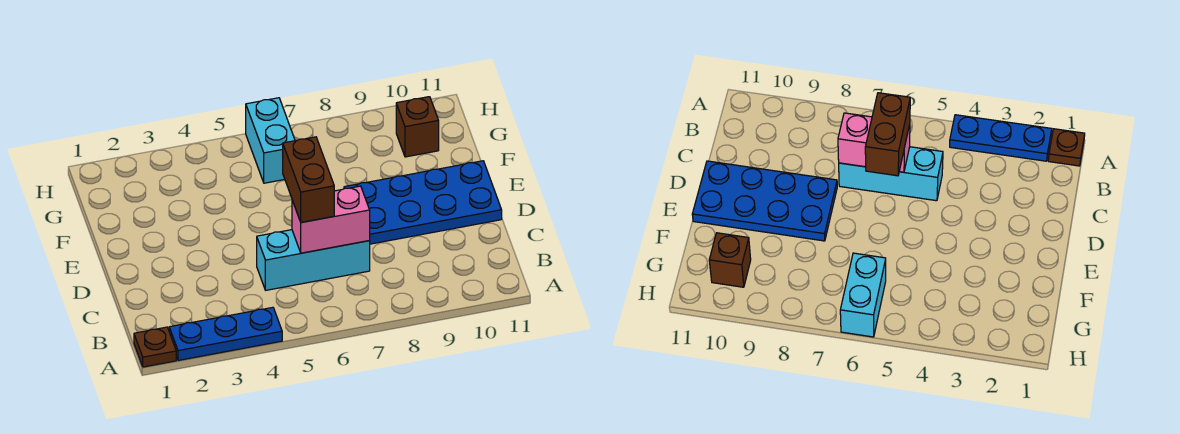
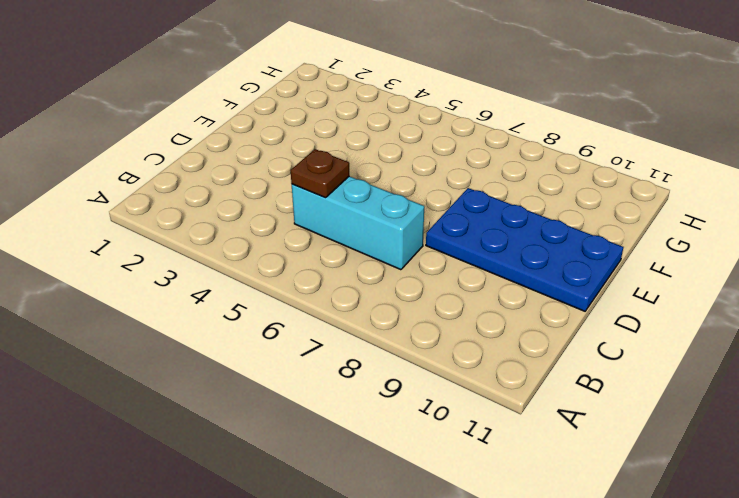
brown 1x1 plate [291,149,349,198] -> brown 1x1 plate moved to [134,327,176,367]
none -> blue 1x3 plate [169,307,282,361]
none -> cyan 1x2 brick [246,98,295,183]

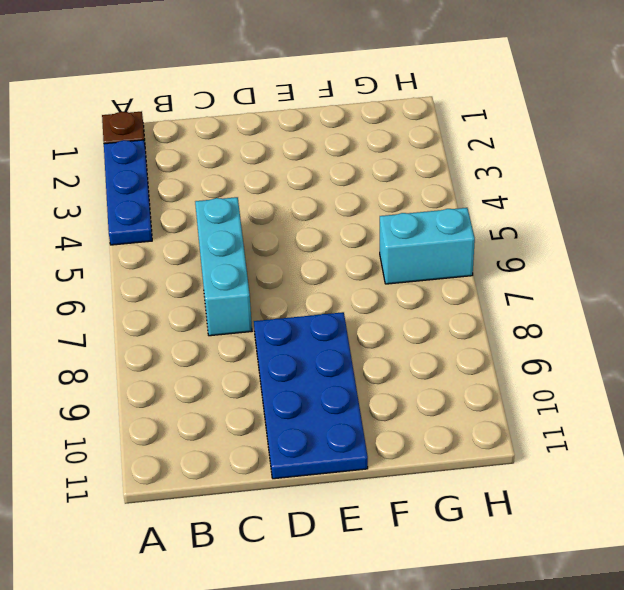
none -> brown 1x1 brick [396,97,439,157]
none -> pink 1x2 brick [292,186,370,253]

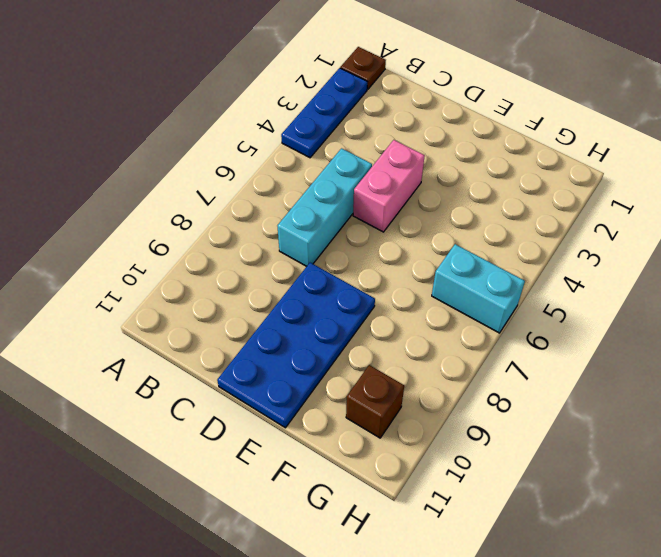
pink 1x2 brick [353,140,425,232] -> pink 1x2 brick moved to [292,186,370,253]
none -> brown 1x2 brick [283,137,334,222]

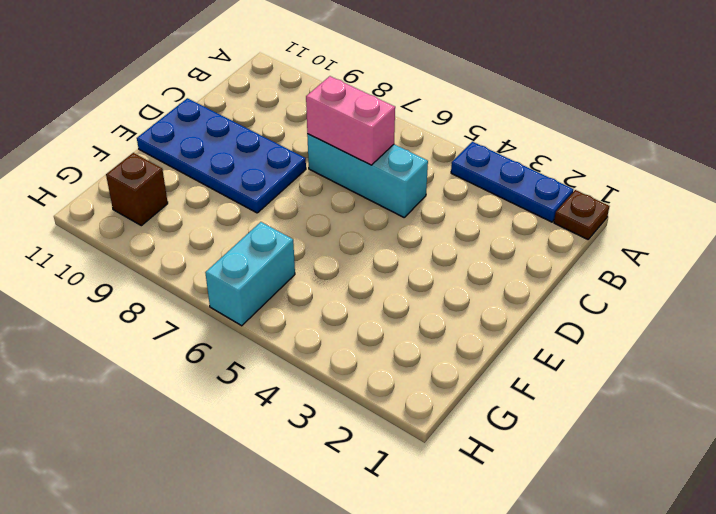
none -> brown 1x2 brick [283,137,334,222]

